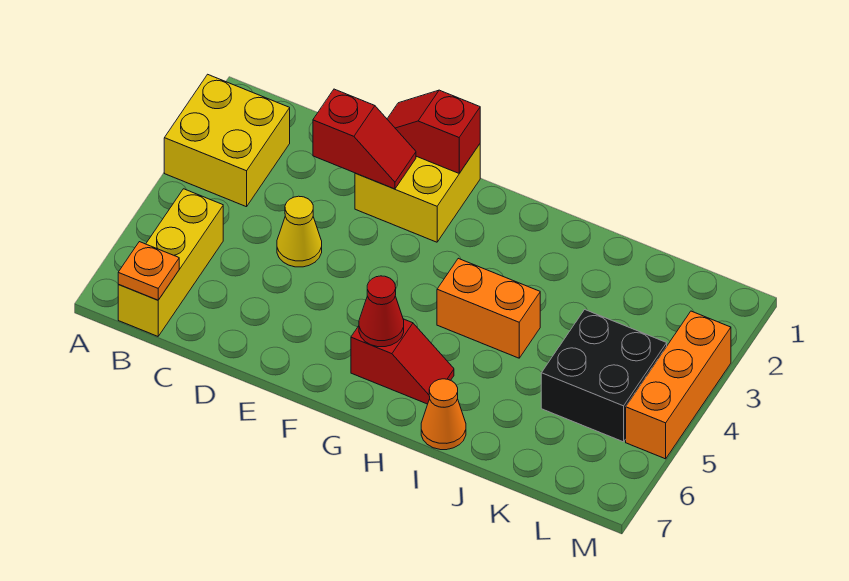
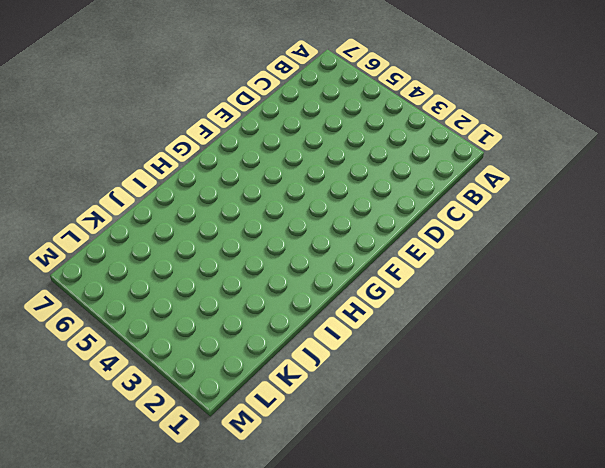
none -> yellow 2x2 brick [164,74,290,207]
none -> yellow 1x3 brick [118,189,223,336]
none -> yellow 1x1 cone [277,196,322,267]

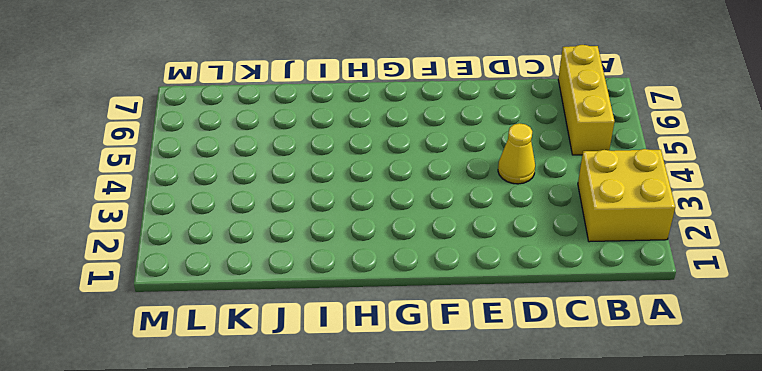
none -> yellow 2x2 brick [355,144,480,242]
none -> red 1x2 slope [351,319,454,404]
none -> orange 1x2 brick [437,258,540,358]

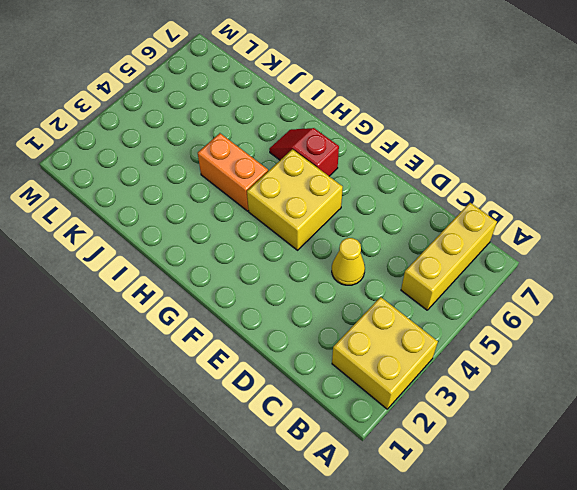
yellow 2x2 brick [247,149,343,250] -> yellow 2x2 brick moved to [355,144,480,242]
none -> orange 1x1 cone [421,379,466,450]
none -> black 2x2 brick [541,310,667,442]
none -> orange 1x3 brick [626,311,731,459]

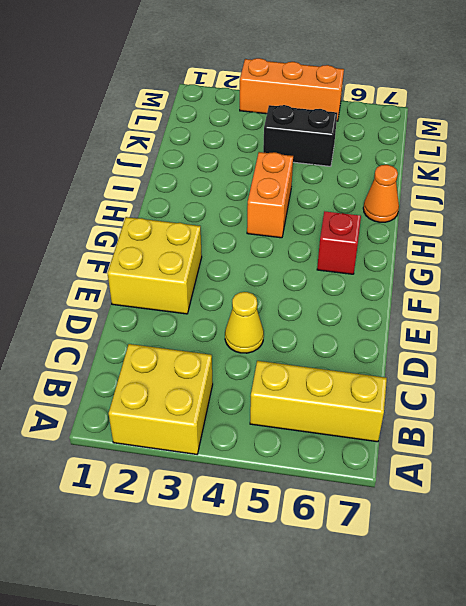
black 1x2 brick [263,105,337,166] -> black 2x2 brick [541,310,667,442]
none -> orange 1x1 plate [118,242,179,300]
none -> red 1x2 slope [313,89,416,189]
none -> red 1x2 slope [387,90,480,173]

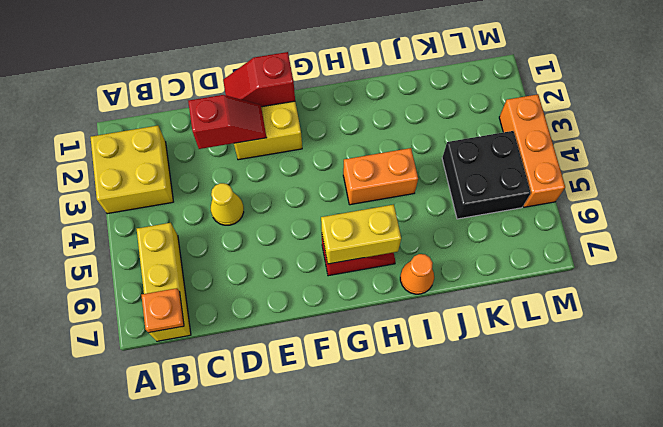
yellow 1x2 brick [321,205,401,264] -> red 1x1 cone [359,276,404,347]

